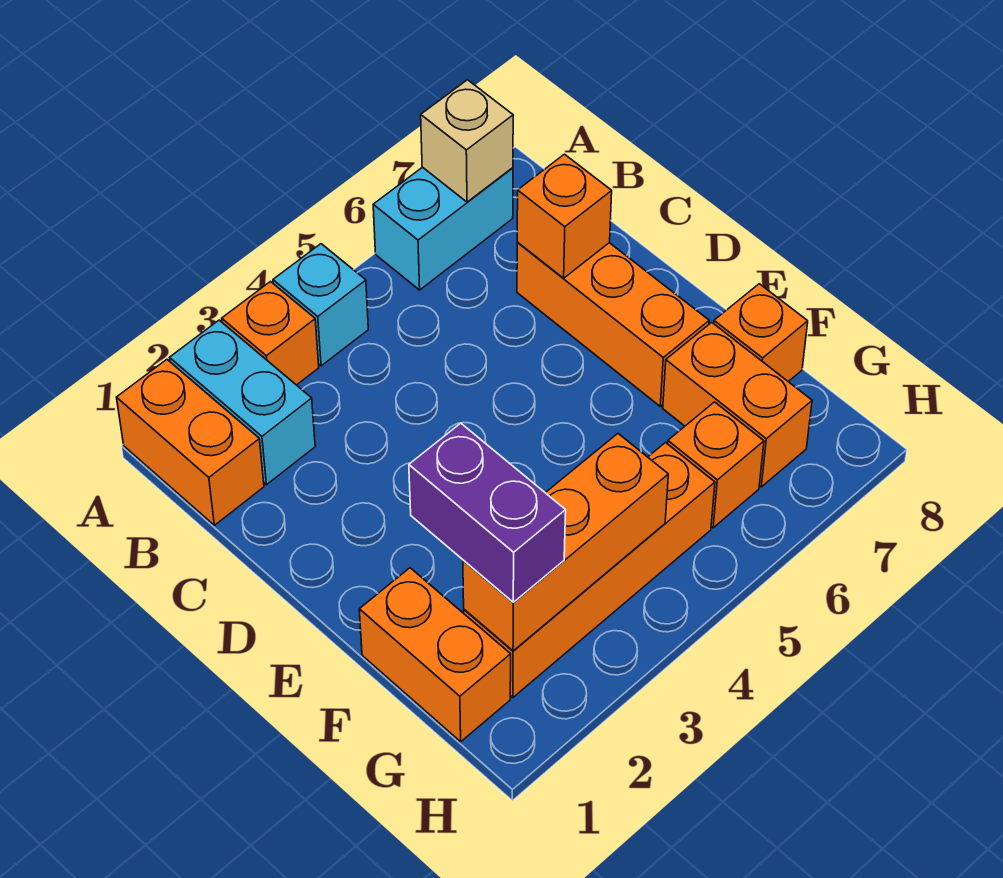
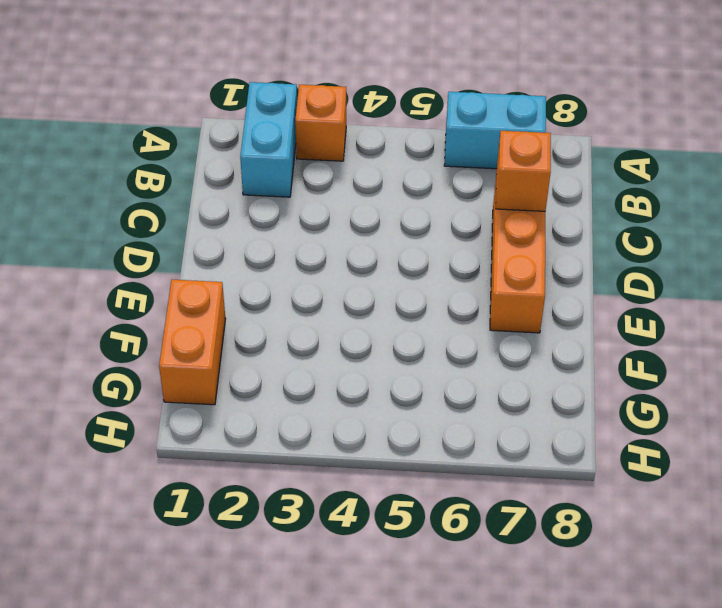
none -> orange 1x2 brick [117,360,264,525]
none -> cyan 1x1 brick [273,244,368,366]
none -> orange 1x2 brick [663,322,812,487]

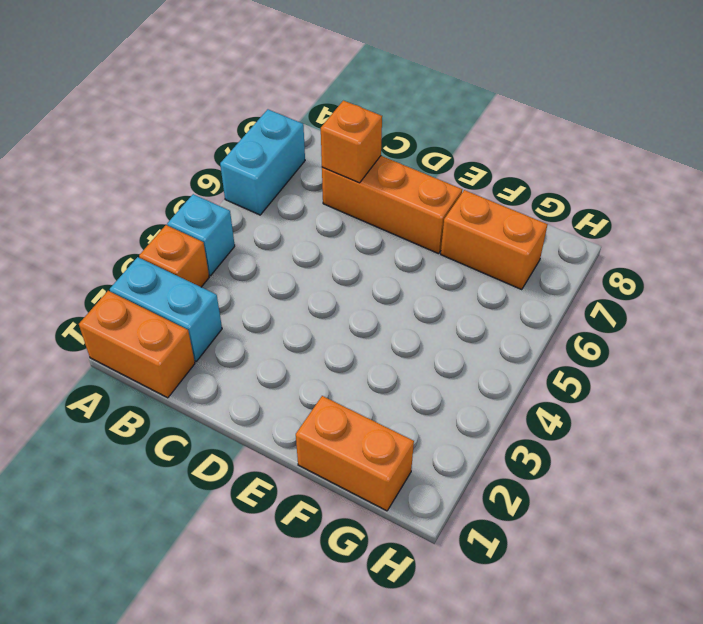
none -> orange 1x1 brick [714,284,808,382]
none -> orange 1x4 brick [464,443,715,697]
none -> orange 1x1 brick [668,402,764,528]

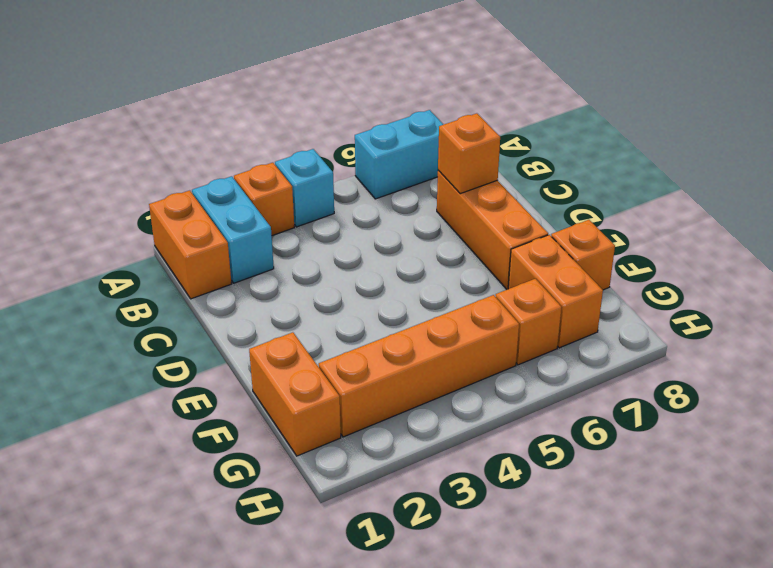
none -> tan 1x1 brick [421,80,513,202]
none -> orange 1x3 brick [463,434,668,651]
none -> purple 1x2 brick [409,423,566,602]

